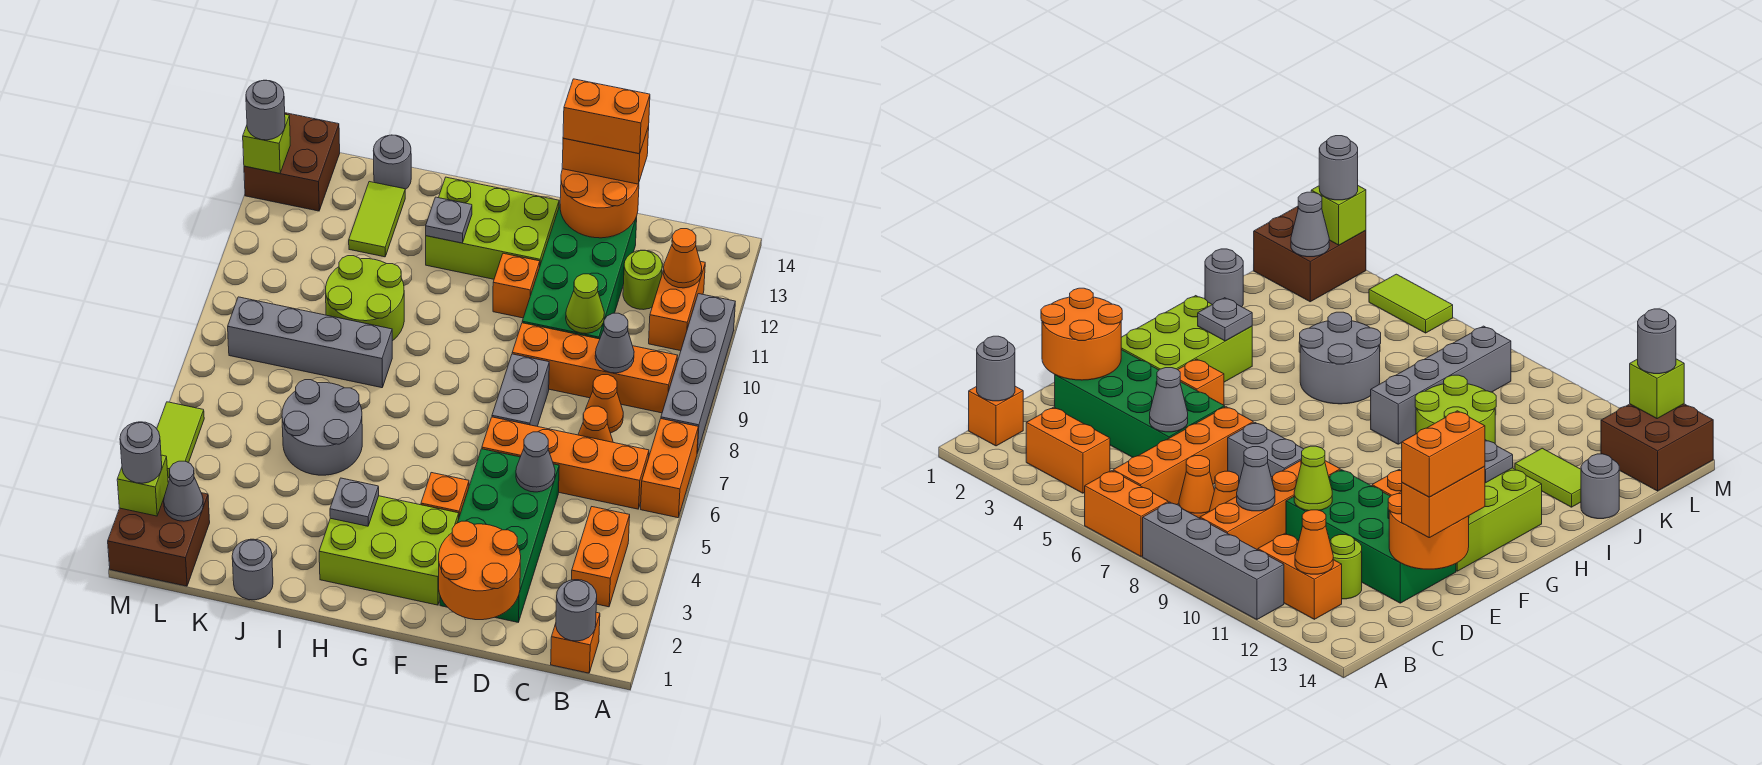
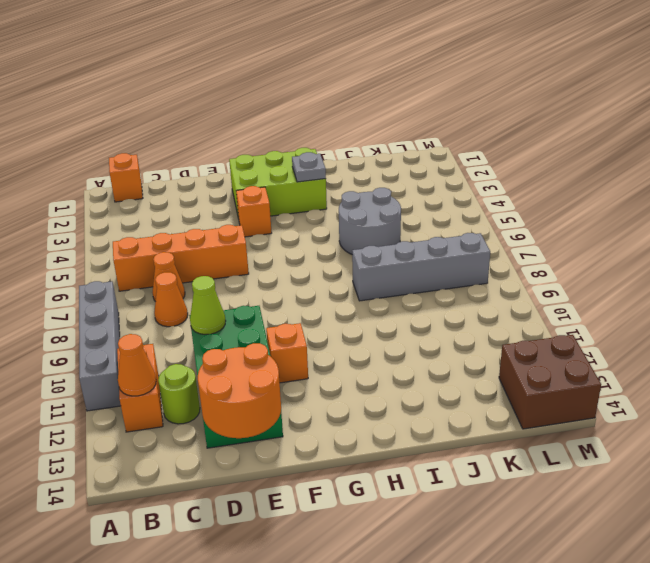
none -> orange 1x2 brick [641,419,698,518]
none -> orange 1x2 brick [572,507,630,607]
none -> orange 1x4 brick [512,323,678,413]
none -> green 2x4 brick [440,449,559,622]

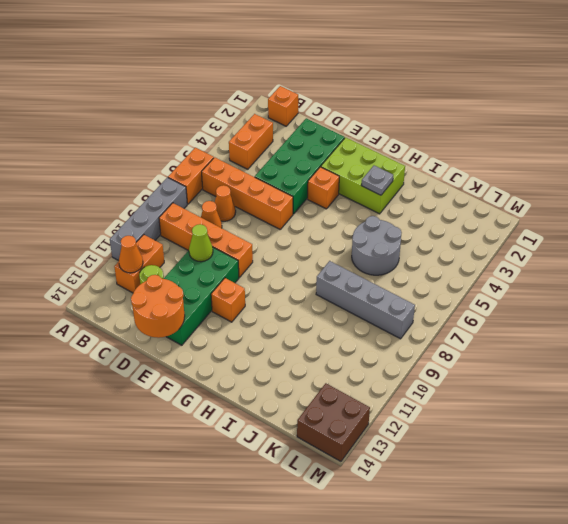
none -> grey 1x2 brick [492,354,549,426]
none -> lime 2x3 brick [426,177,559,279]
none -> lime 2x2 round brick [326,256,404,341]
none -> grey 1x1 round brick [232,539,273,600]

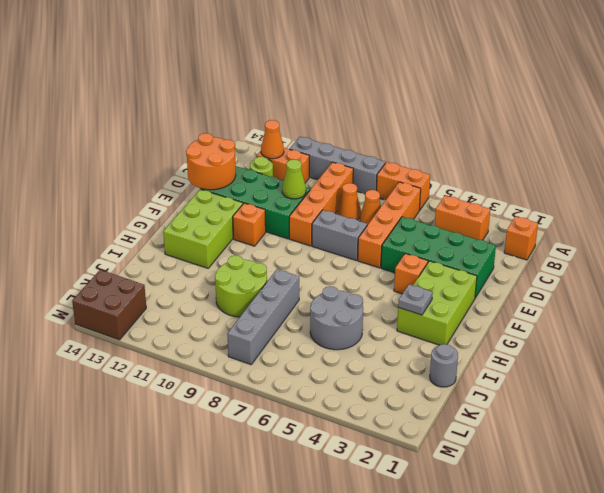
none -> lime 1x2 tile [349,182,405,257]
none -> grey 1x1 round brick [373,135,411,190]
none -> brown 2x2 brick [108,493,210,586]
none -> lime 1x2 tile [157,402,204,478]

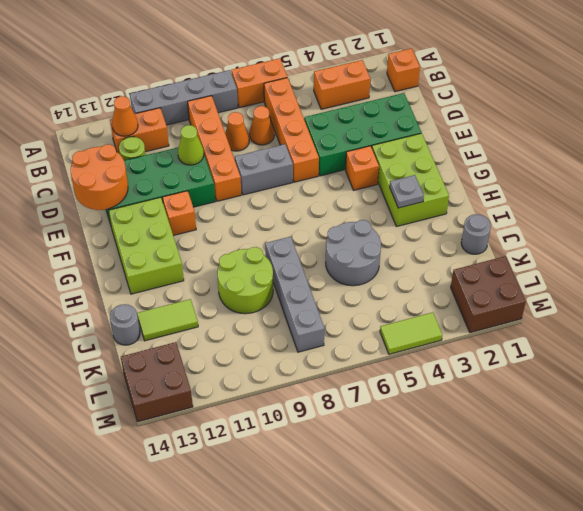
none -> grey 1x1 round brick [556,580,597,641]
none -> grey 1x1 cone [595,313,634,373]
none -> orange 2x2 round brick [439,521,521,620]
none -> grey 1x1 cone [516,432,555,492]

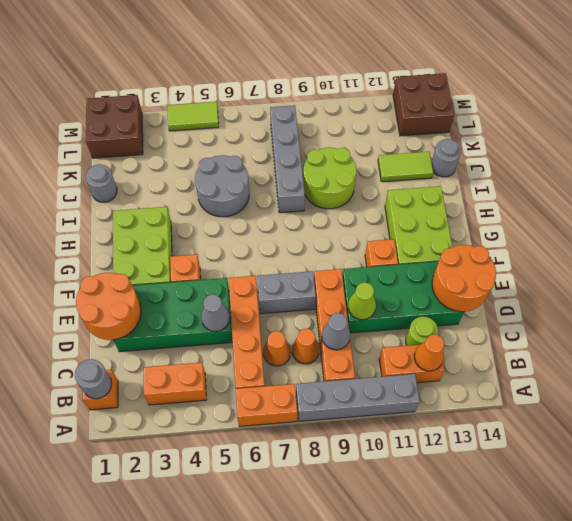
none -> grey 1x1 plate [330,478,379,526]
none -> grey 1x1 plate [426,197,472,243]
none -> grey 1x1 cone [164,461,203,521]
none -> lime 1x1 brick [117,455,168,516]

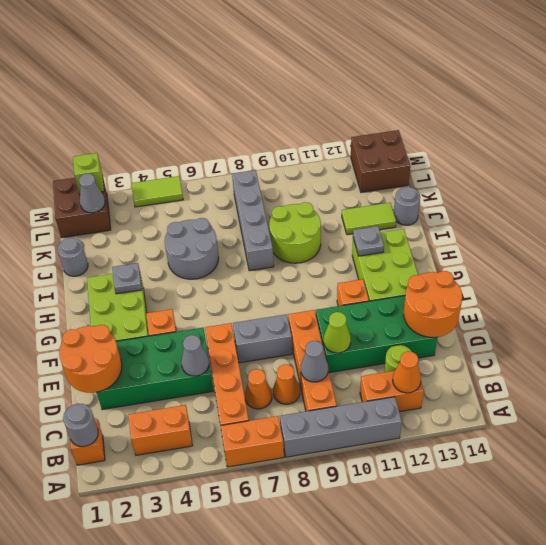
none -> lime 1x1 brick [243,114,290,173]
none -> orange 1x2 brick [562,126,649,184]
none -> grey 1x1 round brick [120,422,162,483]
none -> grey 1x1 round brick [246,80,285,140]

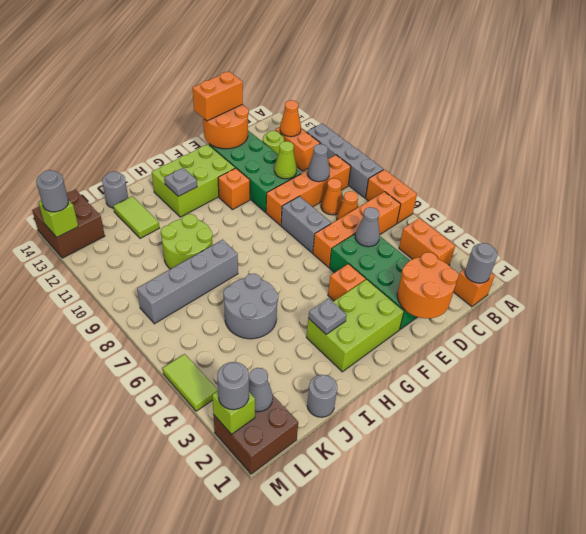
none -> orange 1x2 brick [563,79,650,154]

